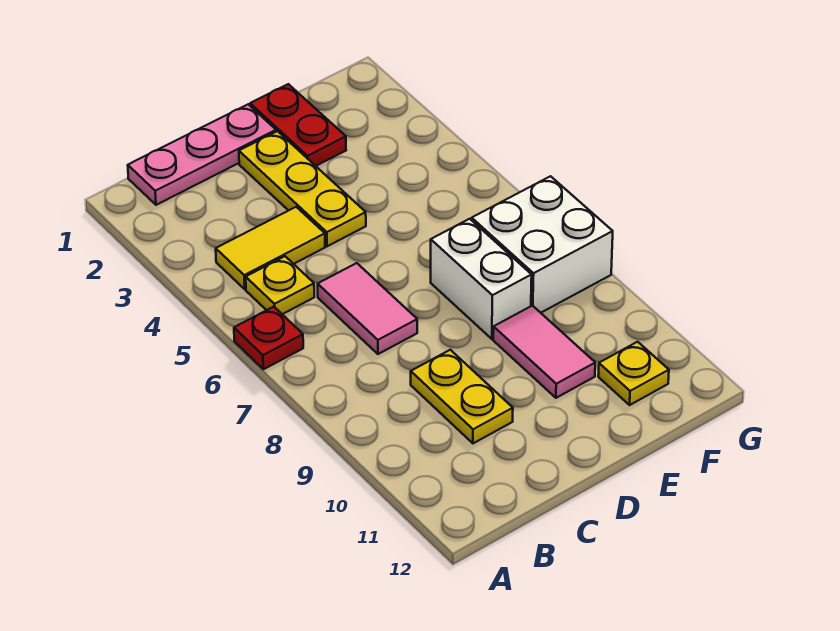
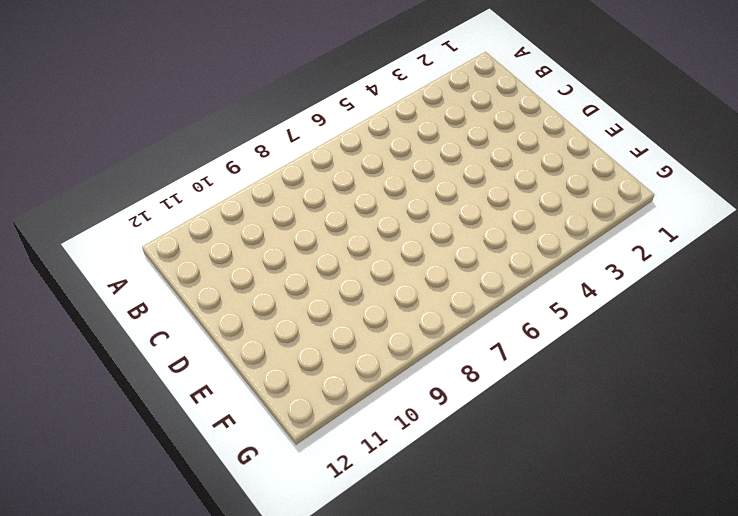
none -> red 1x1 plate [234,307,303,369]
none -> pink 1x3 plate [128,104,276,205]
none -> yellow 1x2 tile [216,207,325,289]

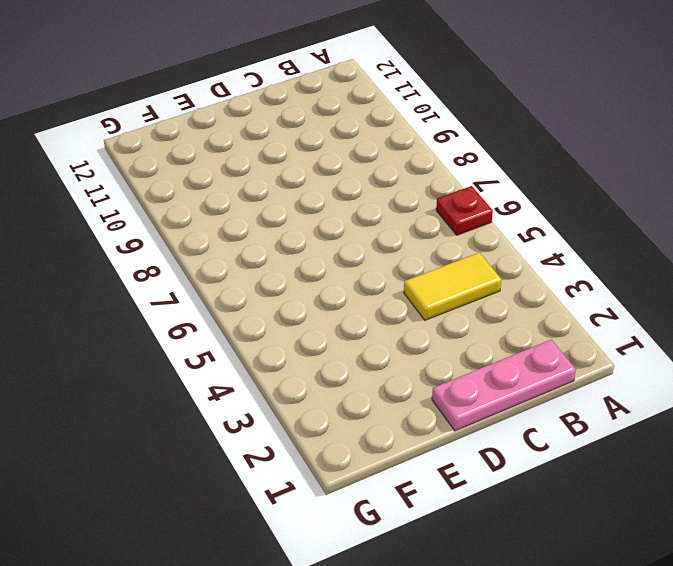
none -> yellow 1x1 plate [246,256,314,314]
none -> pink 1x2 tile [318,263,417,354]
none -> yellow 1x2 plate [411,350,513,443]

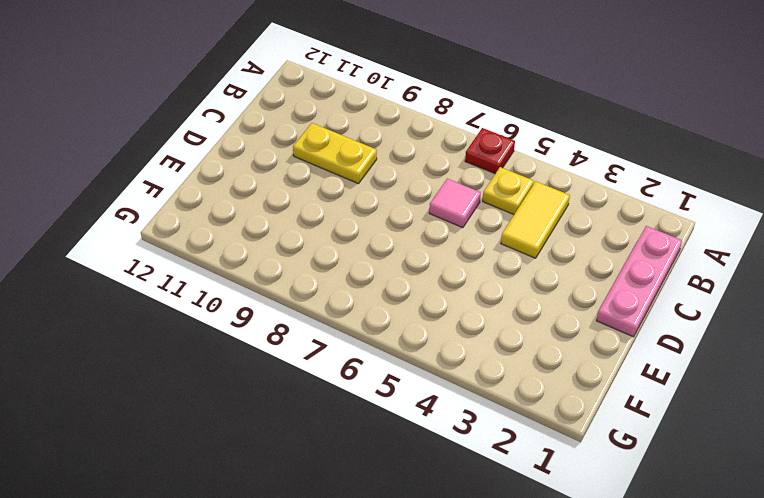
pink 1x1 tile [429,179,481,228] -> pink 1x2 tile [318,263,417,354]
none -> yellow 1x3 plate [239,131,366,246]
none -> red 1x2 plate [250,84,346,166]
none -> white 1x2 brick [431,219,532,339]

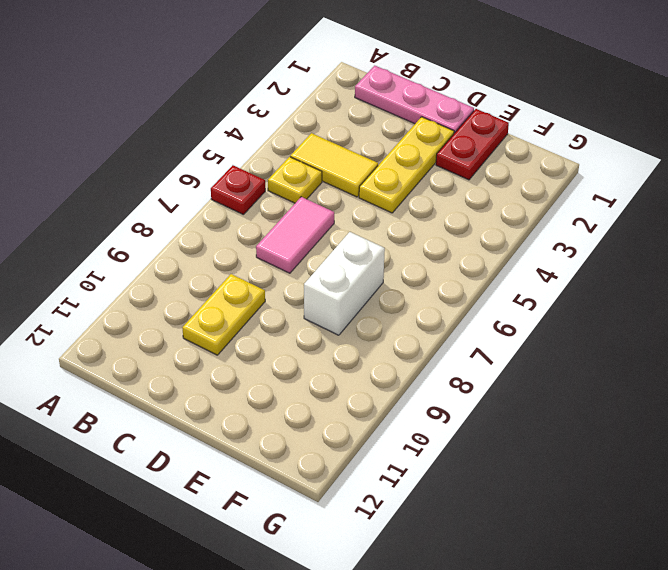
none -> pink 1x2 tile [493,306,595,398]
none -> white 2x2 brick [472,176,613,313]
none -> yellow 1x1 plate [598,342,669,405]

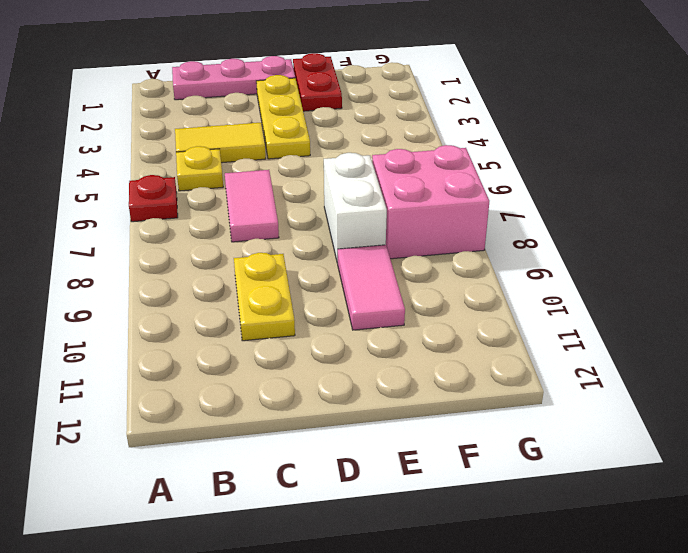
pink 2x2 brick [372,145,489,259] -> white 2x2 brick [472,176,613,313]
none -> yellow 1x1 plate [598,342,669,405]

